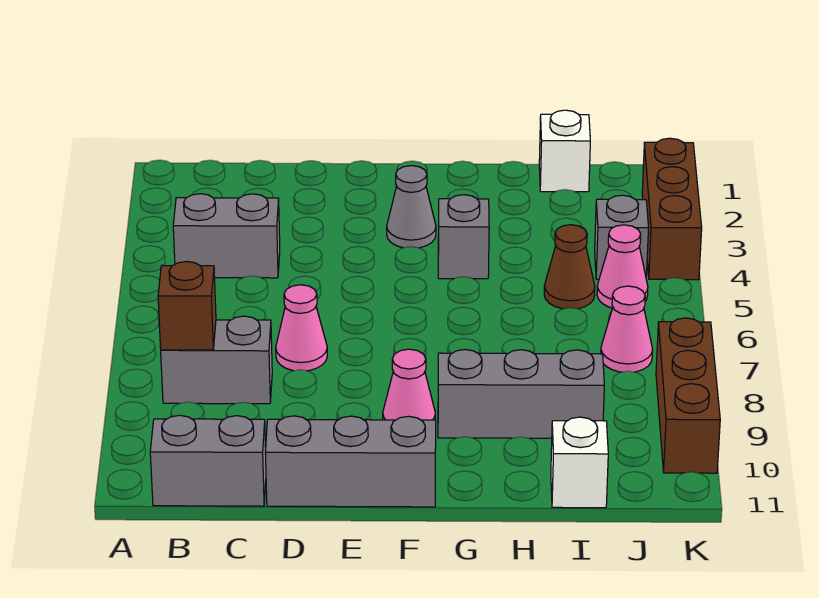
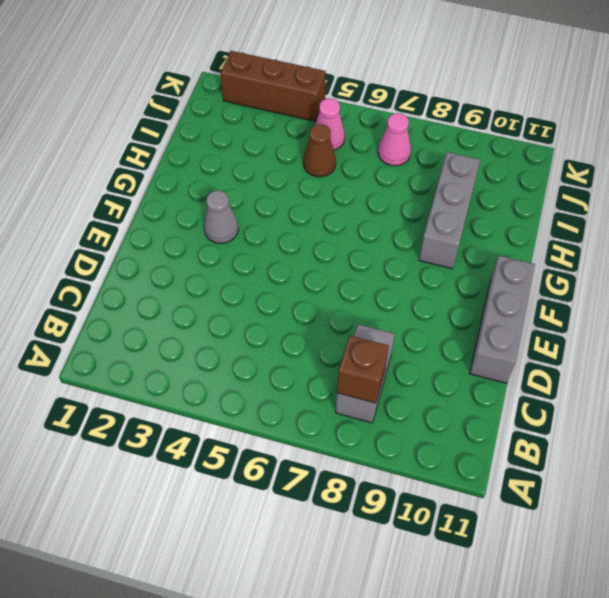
none -> grey 1x2 brick [173,194,280,278]
none -> grey 1x2 brick [150,415,266,506]
none -> pink 1x1 cone [276,285,327,371]

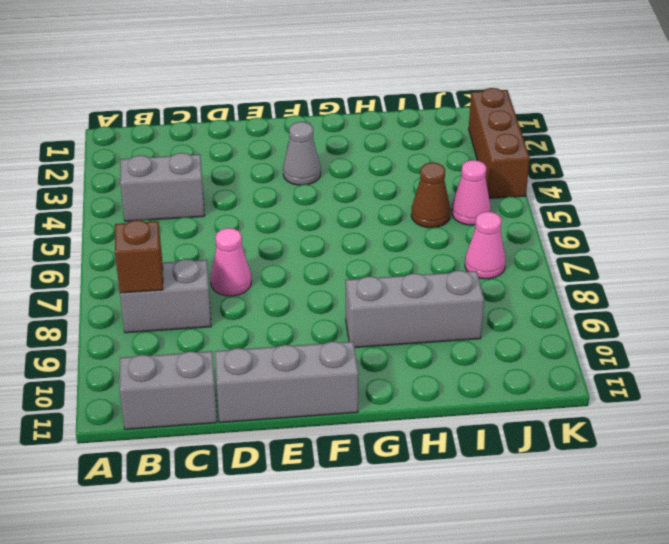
none -> pink 1x1 cone [383,349,435,420]
none -> grey 1x1 brick [438,195,489,279]
none -> white 1x1 brick [539,110,590,192]

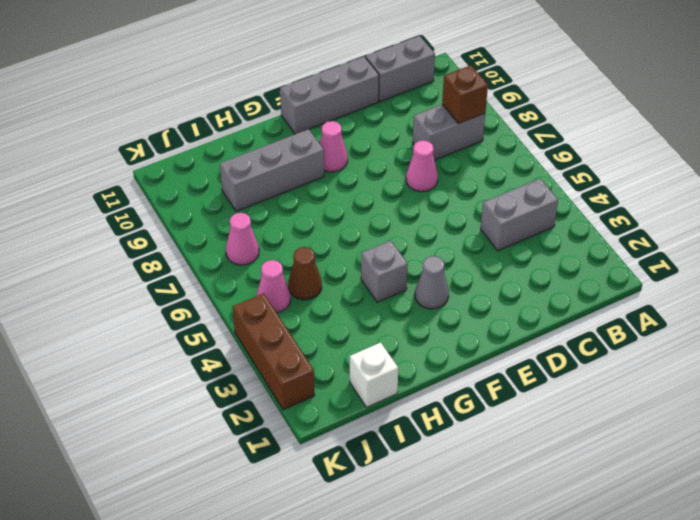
none -> white 1x1 brick [551,417,608,508]
none -> grey 1x1 brick [595,195,649,279]
none -> brown 1x3 brick [656,318,720,473]

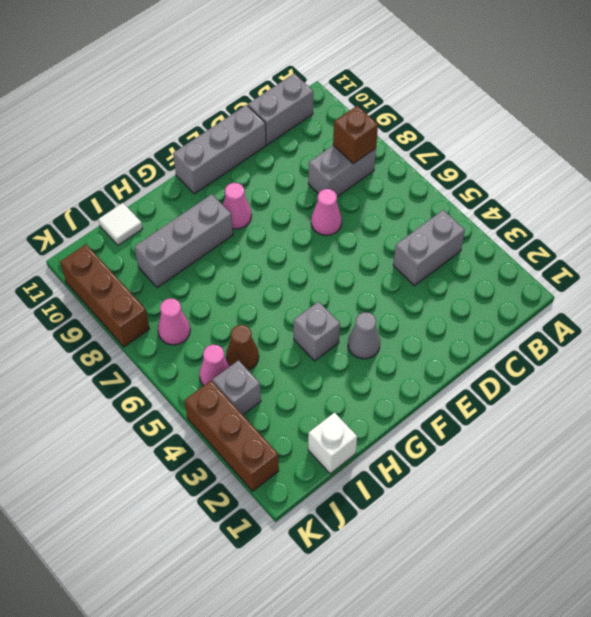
white 1x1 tile [98,203,143,245] -> white 1x1 brick [551,417,608,508]

